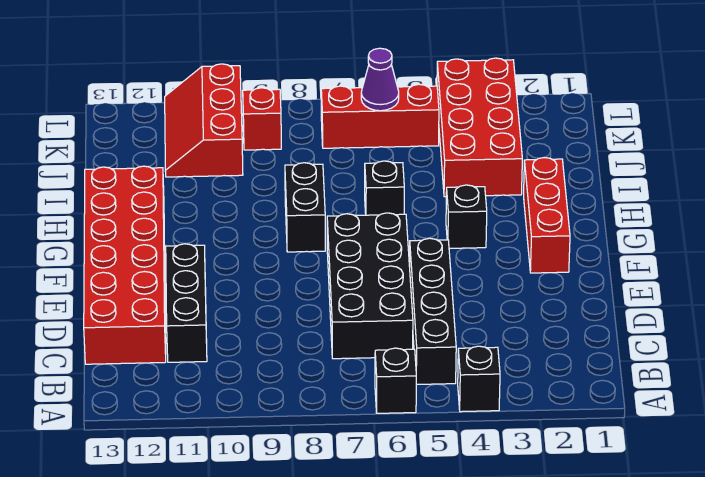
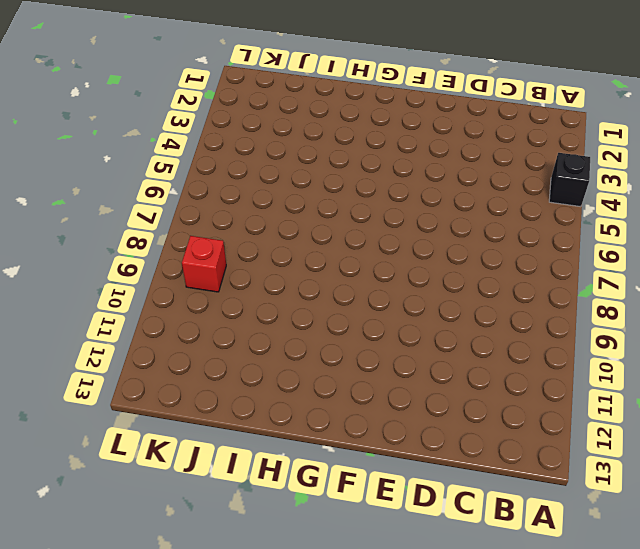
none -> black 1x1 brick [375,348,416,413]
none -> black 1x4 brick [410,238,456,385]
none -> black 2x4 brick [327,213,413,359]

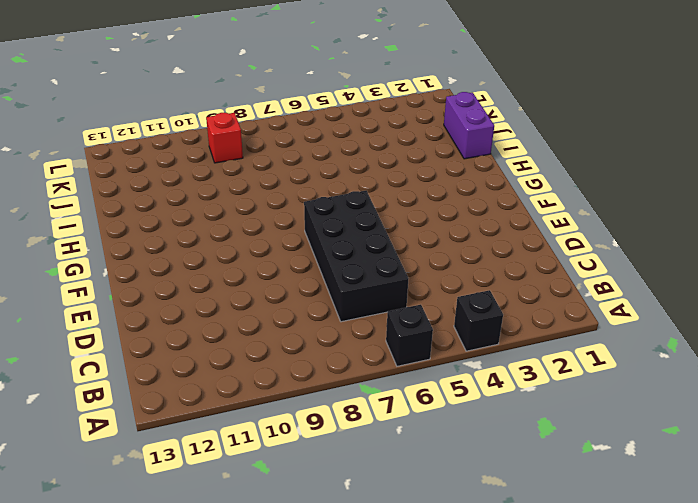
purple 1x2 brick [444,92,494,159] -> none
none -> black 1x4 brick [410,238,456,385]
none -> black 1x3 brick [166,244,207,362]
none -> red 2x6 brick [84,166,166,364]

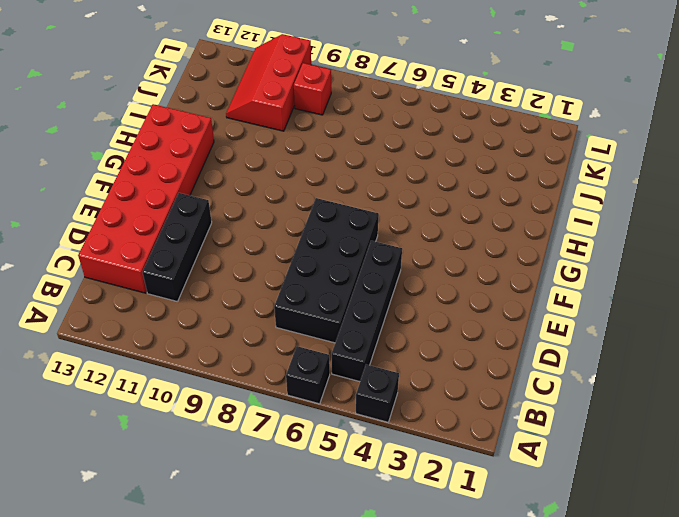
none -> red 1x3 brick [524,157,570,273]
none -> black 1x1 brick [446,185,487,248]
none -> black 1x2 brick [285,163,325,252]

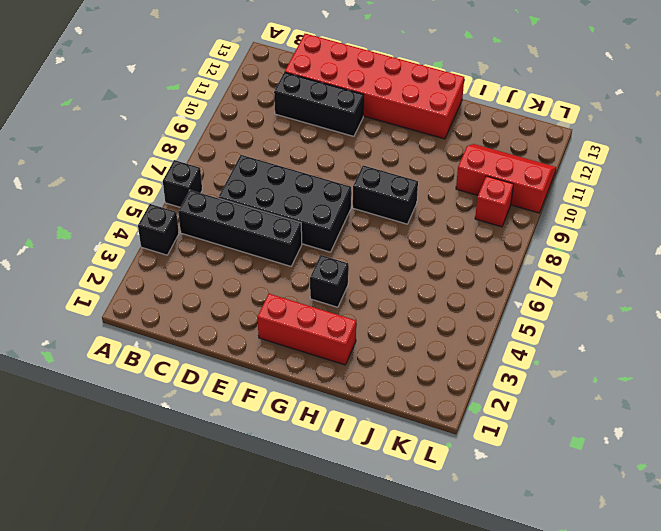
none -> black 1x1 brick [365,161,404,215]
none -> red 2x4 brick [437,58,522,197]
none -> red 1x3 brick [321,84,439,148]

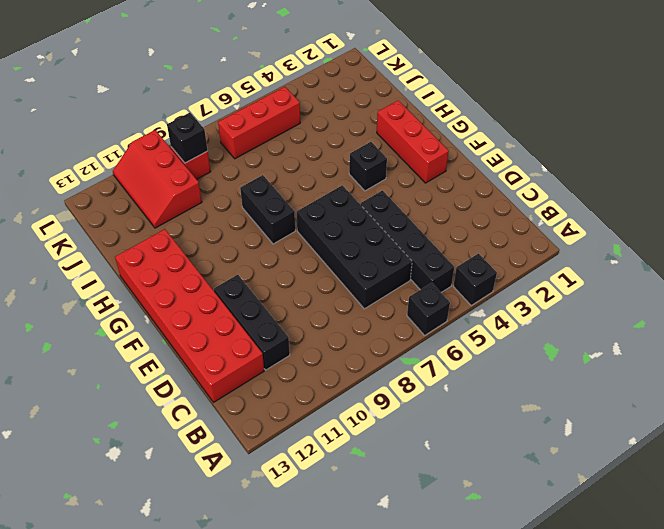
black 1x1 brick [167,113,208,163] -> black 1x1 brick moved to [365,161,404,215]
none -> red 2x4 brick [437,58,522,197]
none -> purple 1x1 cone [361,48,399,111]

